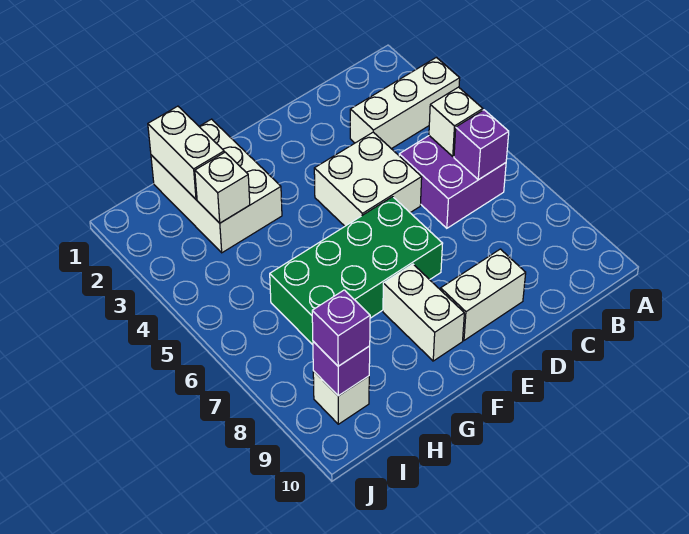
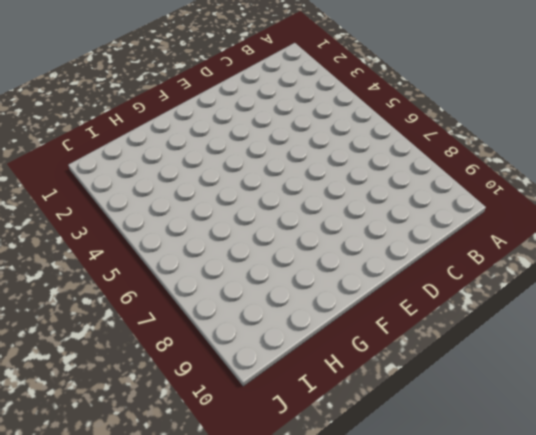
none -> white 1x3 brick [350,57,460,149]
none -> purple 2x2 brick [399,136,506,228]
none -> white 2x2 brick [314,132,422,226]

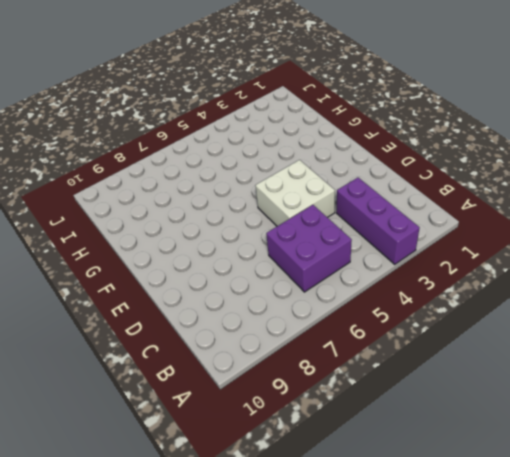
purple 1x3 brick [336,178,419,264] -> white 1x3 brick [350,57,460,149]
none -> white 1x2 brick [441,249,526,340]
none -> green 2x4 brick [270,197,443,345]
none -> white 1x2 brick [383,264,464,361]

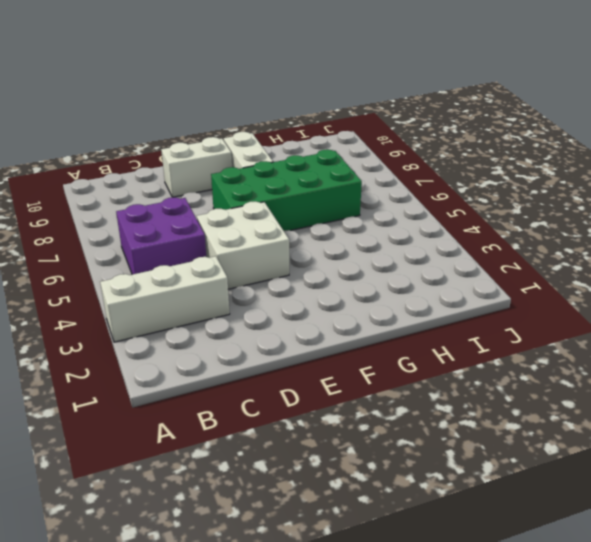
none -> white 2x3 brick [151,119,282,253]
none -> white 1x1 brick [313,371,369,424]
none -> white 1x1 brick [429,87,483,156]

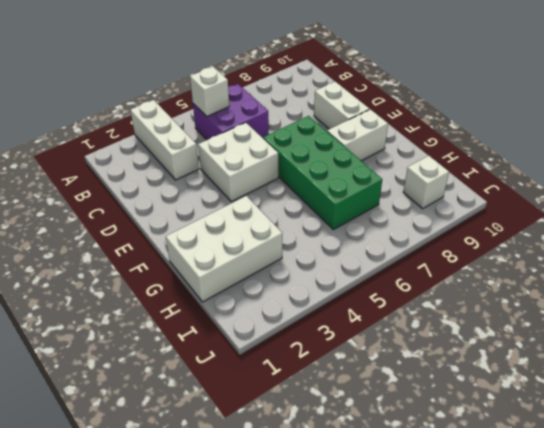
none -> purple 1x1 brick [454,110,509,180]
none -> white 1x2 brick [148,106,224,199]
none -> white 1x1 brick [195,152,250,223]

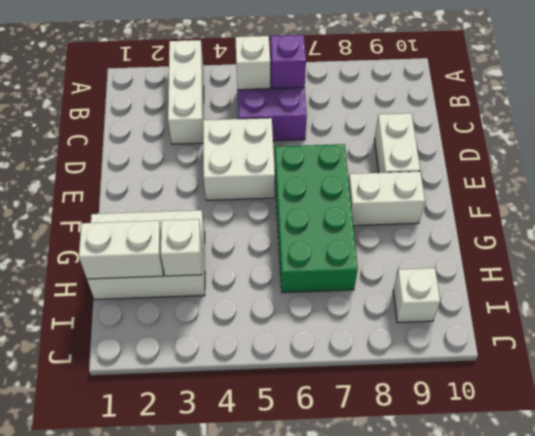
none -> purple 1x1 brick [313,341,370,396]
none -> purple 1x1 brick [312,290,370,366]

